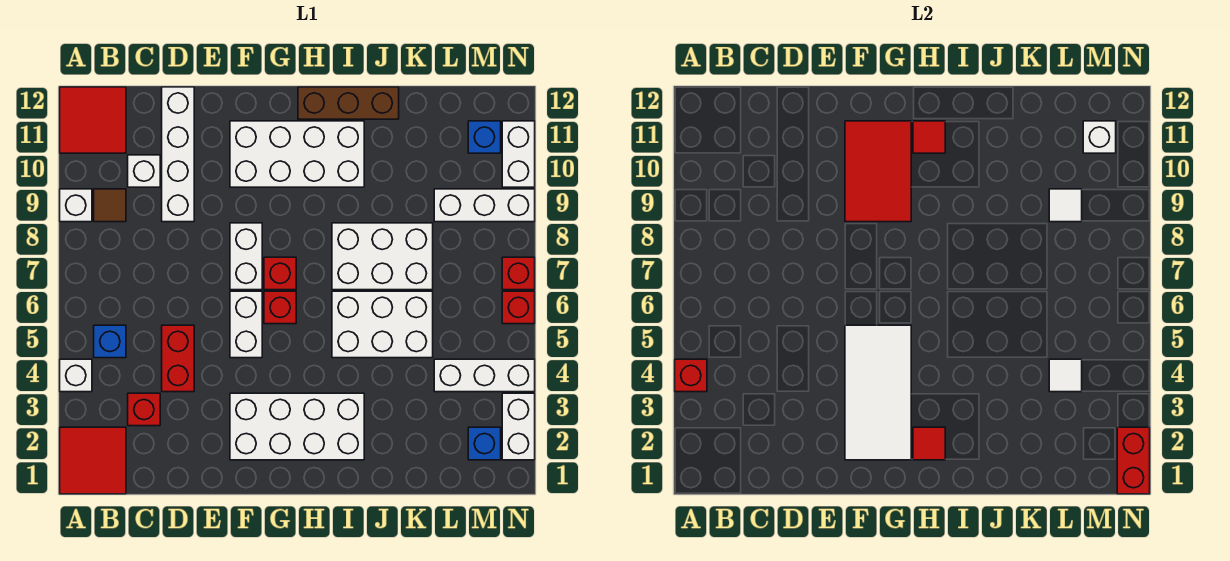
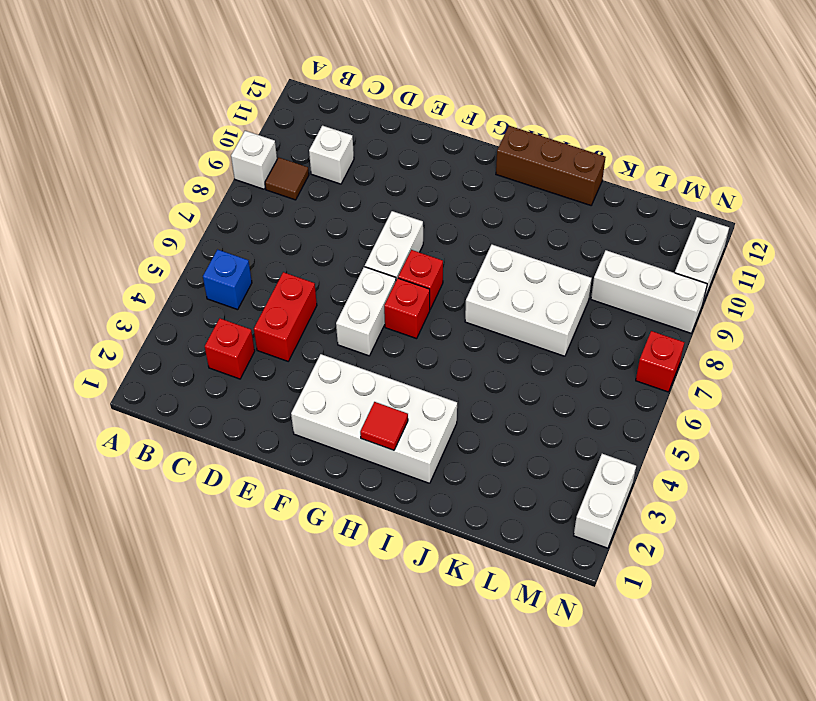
none -> red 2x2 tile [60,427,126,494]
none -> white 1x1 brick [60,359,92,392]
none -> red 2x2 tile [60,87,126,153]
none -> white 1x4 brick [162,87,194,222]

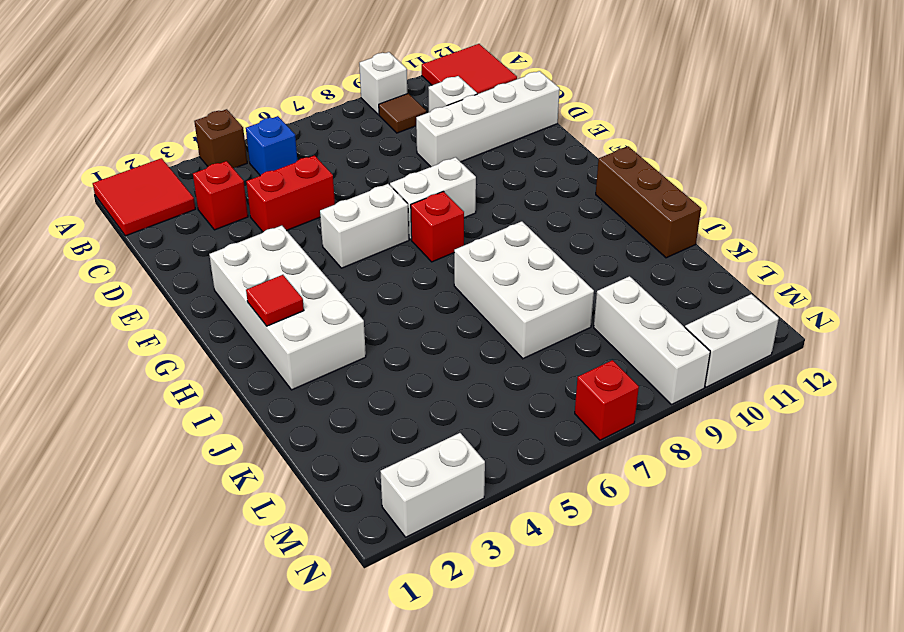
brown 1x1 brick [194,109,247,168] -> white 1x1 brick [60,359,92,392]
none -> white 2x4 brick [230,121,364,187]
none -> red 1x1 brick [264,291,296,324]
none -> white 2x3 brick [332,291,433,358]
none -> white 1x3 brick [434,359,535,392]

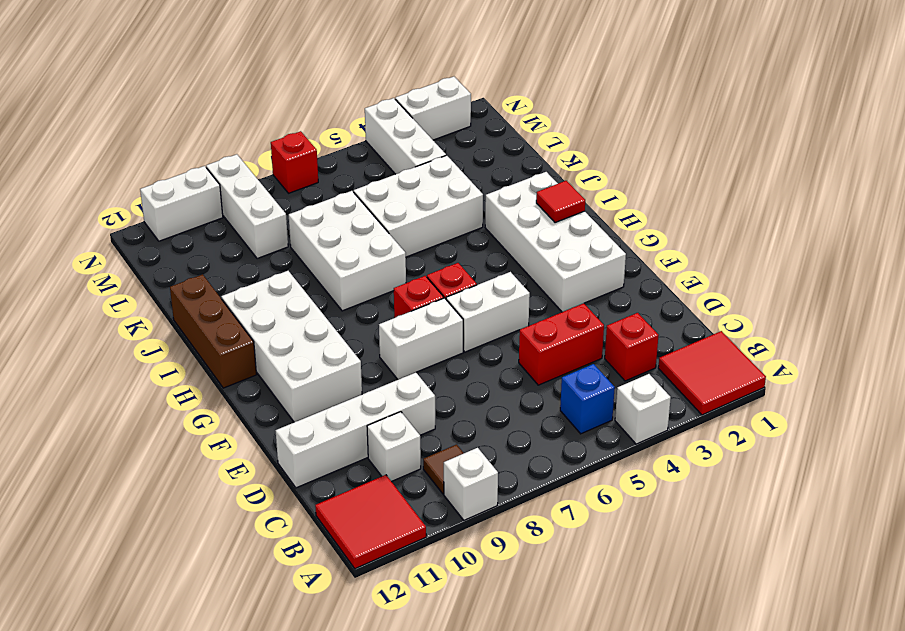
white 2x3 brick [354,155,483,257] -> white 2x3 brick turned to [332,291,433,358]
none -> blue 1x1 brick [468,427,501,460]
none -> blue 1x1 brick [468,121,501,153]
none -> red 1x1 brick [502,291,535,324]
none -> red 1x1 brick [675,359,707,392]

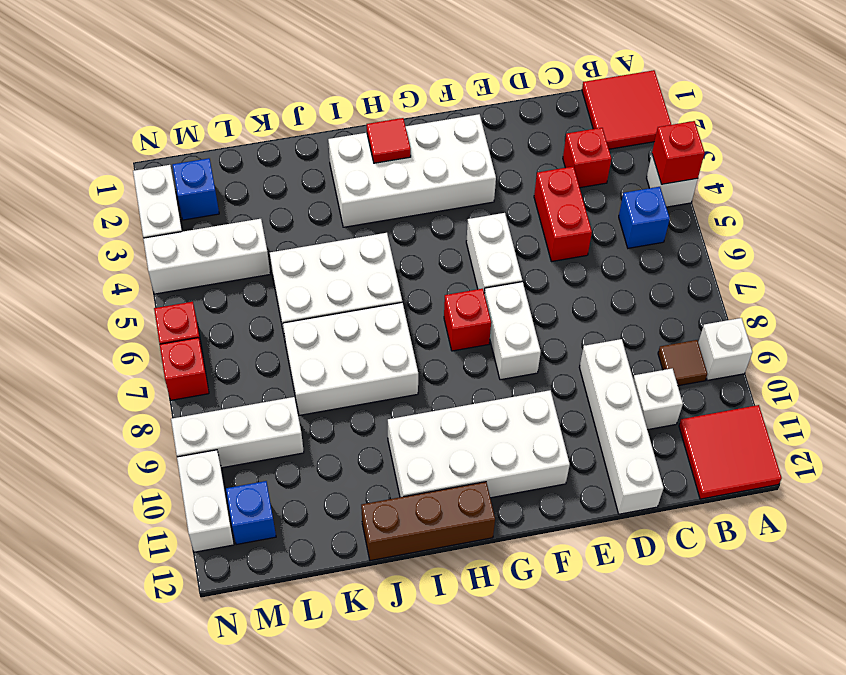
none -> red 1x1 brick [264,291,296,324]
none -> white 2x4 tile [845,325,911,460]
none -> red 2x3 tile [845,121,911,222]
none -> red 1x1 tile [913,121,945,153]

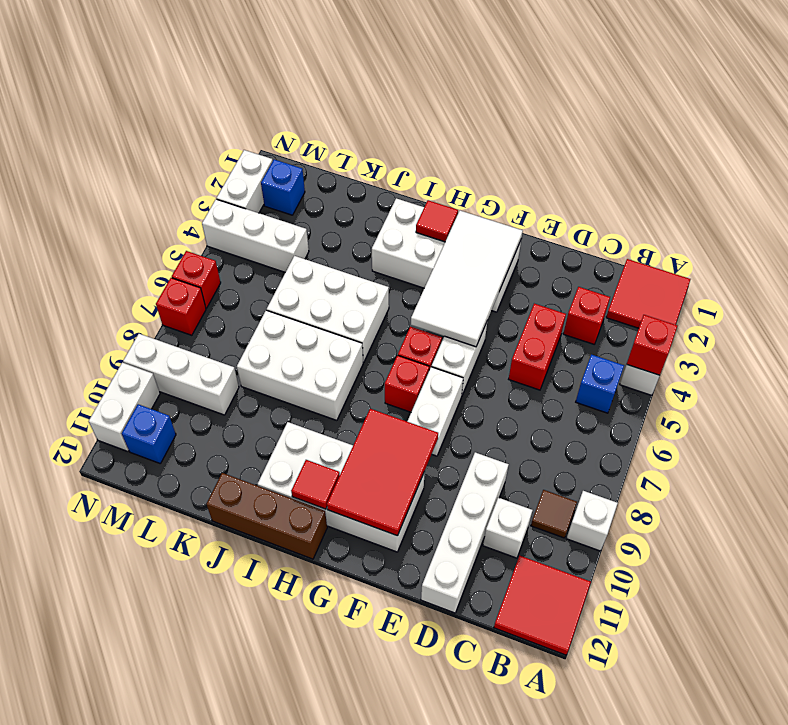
none -> white 1x1 tile [1049,359,1082,392]
none -> white 1x1 tile [1049,189,1082,222]
none -> white 1x1 brick [1083,121,1116,153]
none -> red 1x2 brick [1117,427,1150,494]

